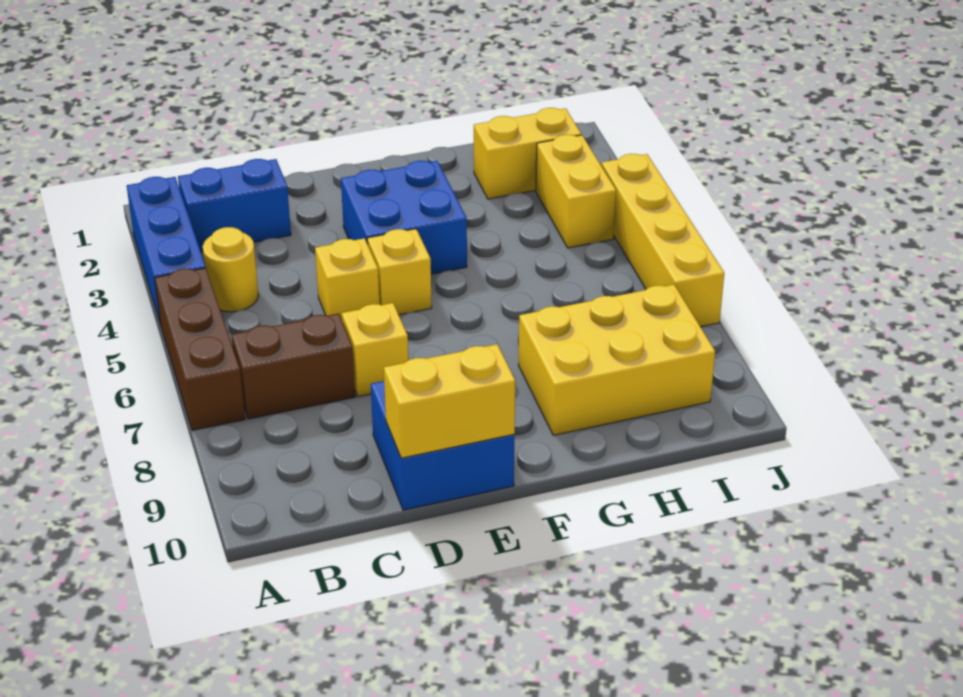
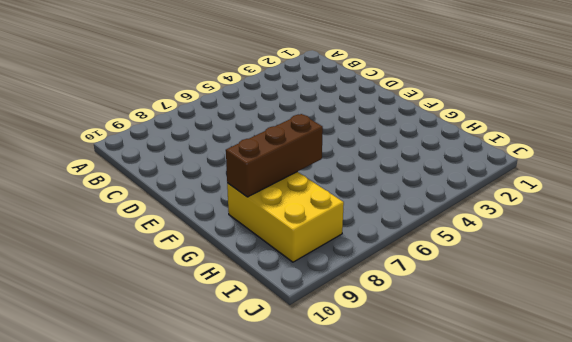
brown 1x3 brick [226,114,323,197] -> brown 1x3 brick moved to [155,268,245,430]
none -> blue 1x3 brick [127,177,206,324]
none -> blue 1x2 brick [178,159,291,252]
none -> yellow 1x1 round brick [203,227,258,312]

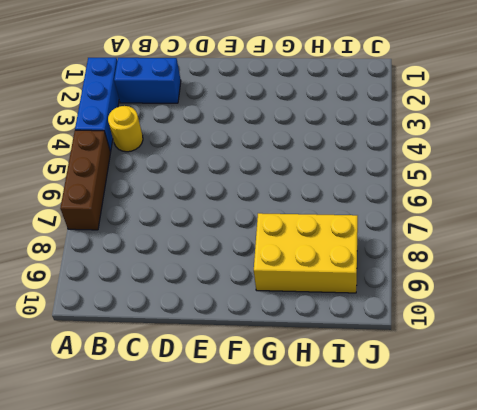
none -> brown 1x2 brick [231,314,355,419]
none -> yellow 1x1 brick [315,238,380,319]
none -> yellow 1x1 brick [342,303,408,397]

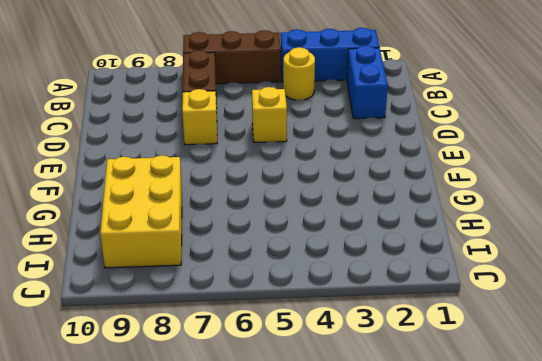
none -> blue 2x2 brick [371,381,515,510]
none -> blue 2x2 brick [341,161,467,274]
none -> yellow 1x1 brick [367,229,432,315]

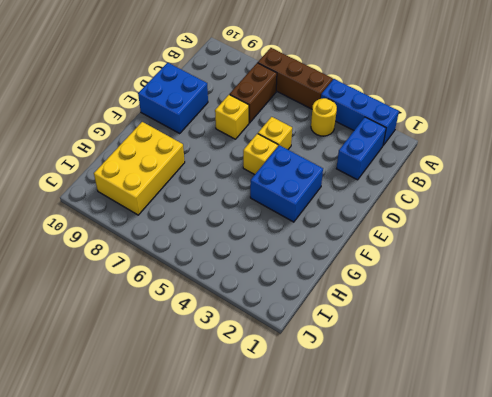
none -> yellow 1x2 brick [474,108,581,199]
none -> yellow 1x2 brick [536,135,616,248]
none -> yellow 1x4 brick [601,154,724,327]

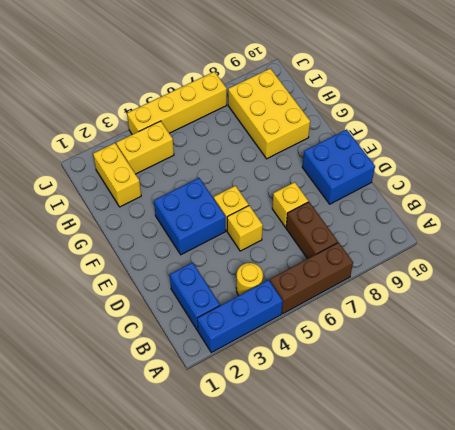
none -> yellow 1x2 brick [384,344,515,458]

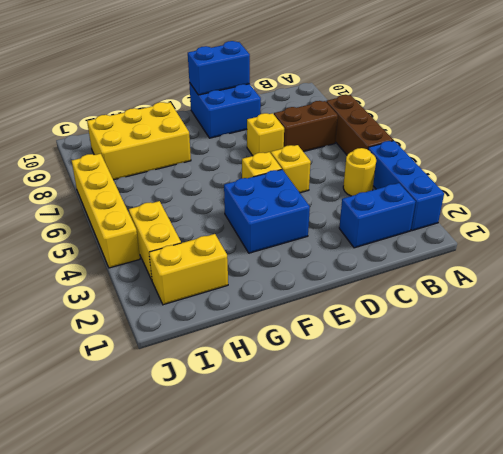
blue 1x2 brick [188,41,250,95] -> yellow 1x2 brick [384,344,515,458]

